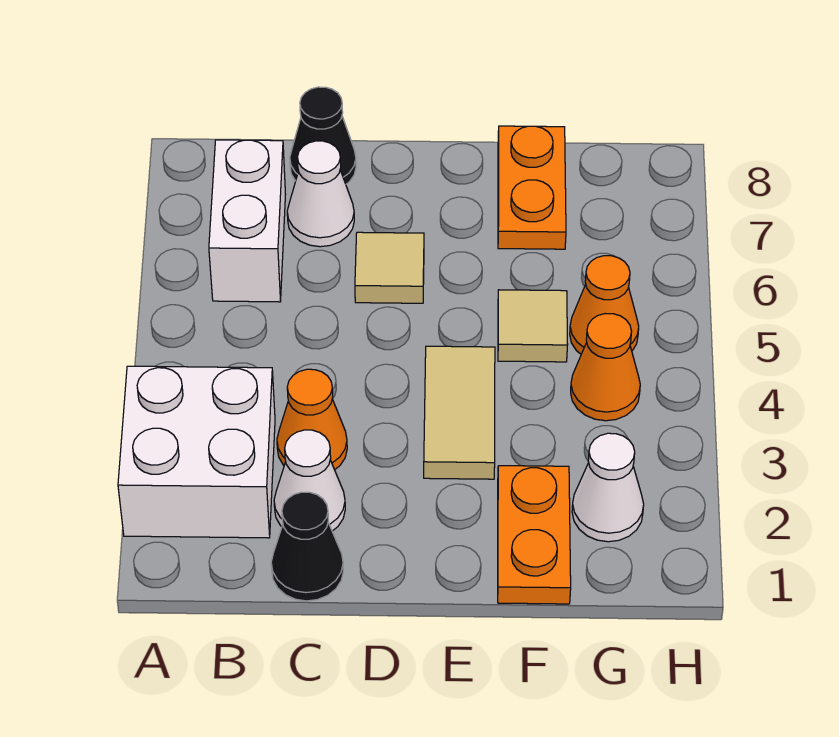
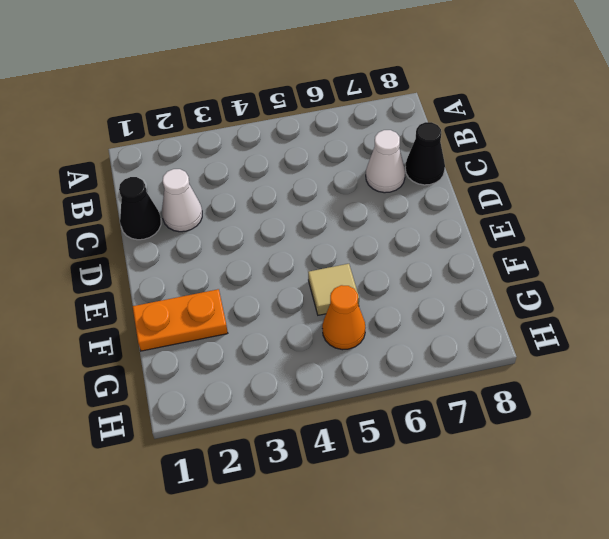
none -> white 2x2 brick [118,366,275,538]
none -> white 1x2 brick [209,140,285,302]
none -> orange 1x1 cone [277,369,347,470]

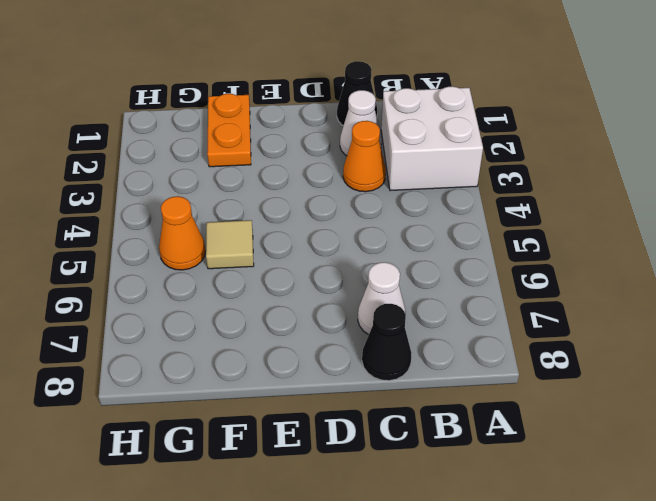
none -> white 1x2 brick [209,140,285,302]
none -> tan 1x1 tile [355,232,424,303]
none -> tan 1x2 tile [424,346,495,479]

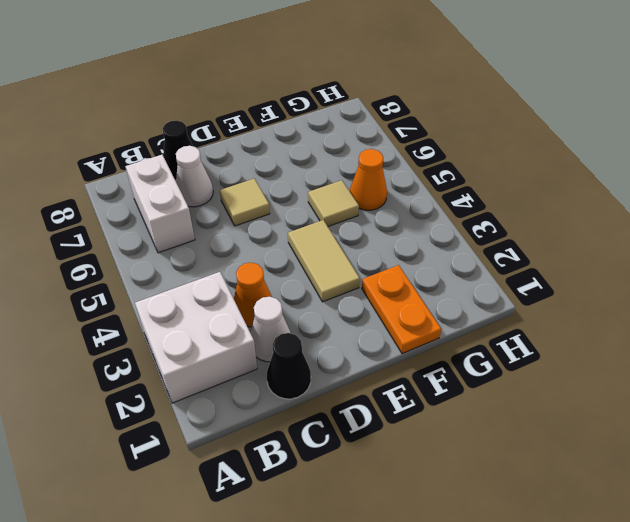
none -> orange 1x2 plate [498,126,566,249]
none -> white 1x1 cone [572,433,644,542]
none -> orange 1x1 cone [571,314,640,421]

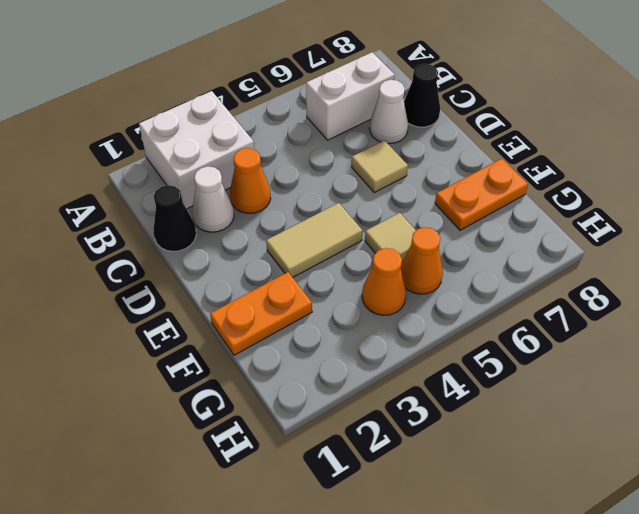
none -> white 1x1 cone [572,433,644,542]

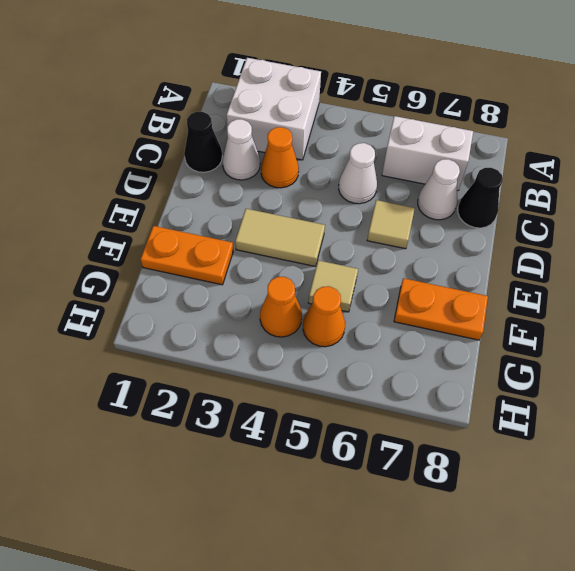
white 1x1 cone [339,143,377,204] -> white 1x1 cone moved to [572,433,644,542]

